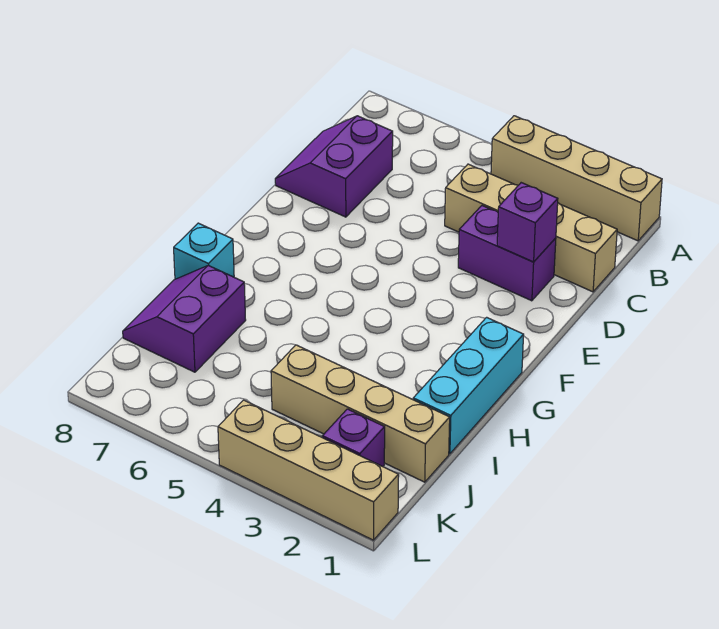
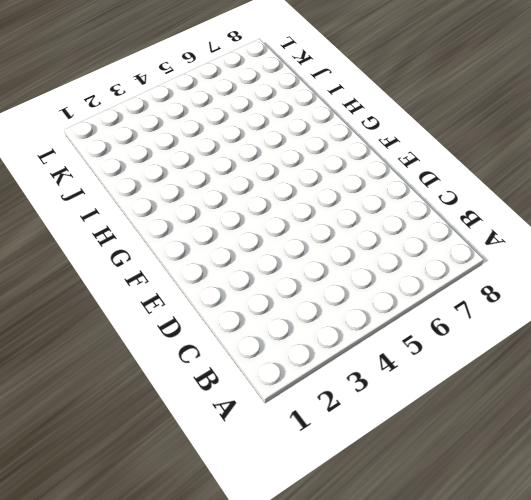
none -> tan 1x4 brick [491,116,662,241]
none -> tan 1x4 brick [445,164,617,292]

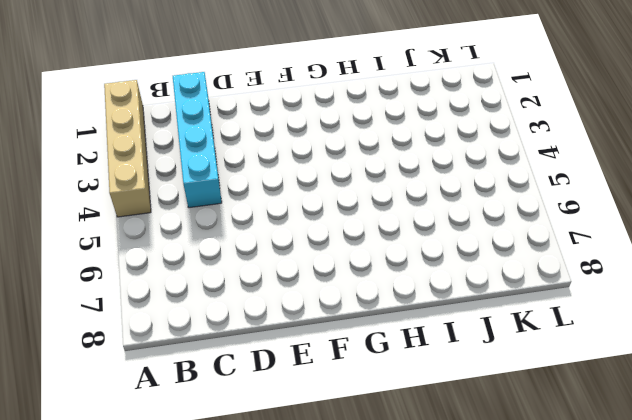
cyan 1x4 brick [173,72,222,208] -> tan 1x4 brick [445,164,617,292]
none -> purple 2x2 slope [275,116,393,217]
none -> purple 1x2 brick [458,206,556,301]

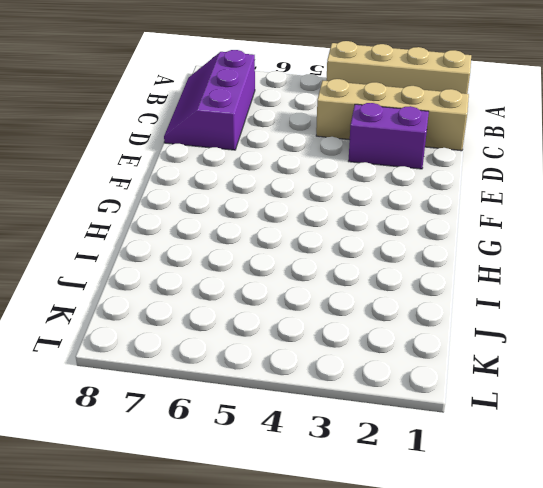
purple 2x3 slope [164,50,255,150] -> purple 2x2 slope [275,116,393,217]
none -> cyan 1x3 brick [413,317,524,454]
none -> cyan 1x1 brick [174,223,234,279]

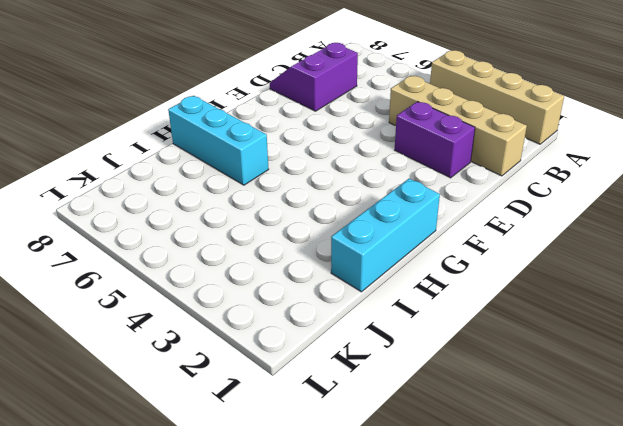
cyan 1x3 brick [168,96,269,185] -> cyan 1x1 brick [174,223,234,279]
none -> purple 2x2 slope [123,265,246,372]
none -> tan 1x4 brick [271,345,450,482]

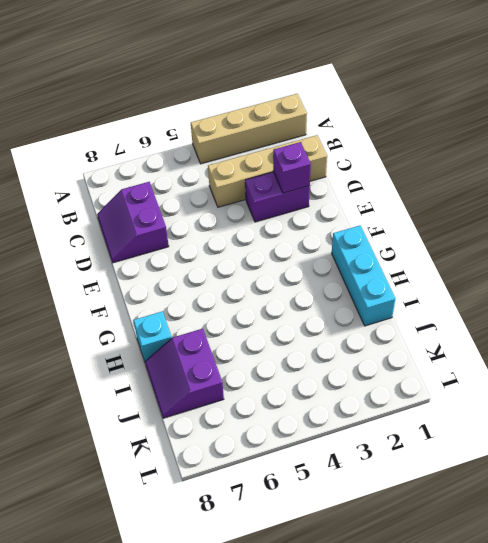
none -> tan 1x4 brick [271,345,450,482]
none -> purple 1x1 brick [322,409,385,467]

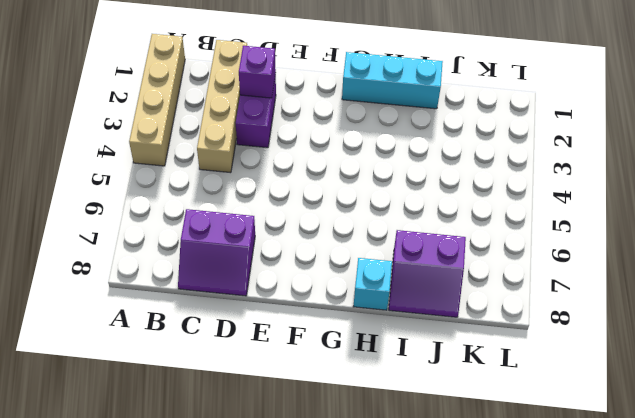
none -> tan 1x4 brick [271,345,450,482]
none -> purple 1x1 brick [322,409,385,467]

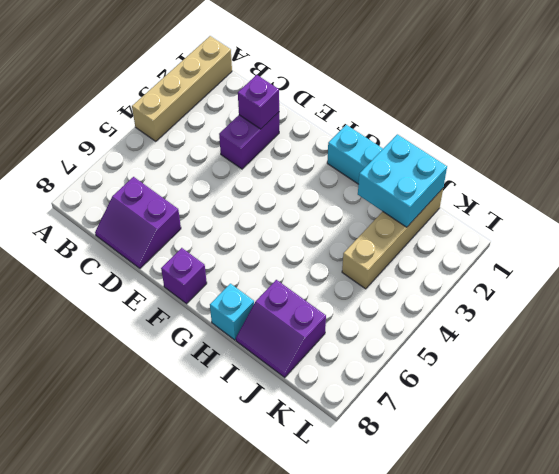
purple 1x1 brick [161,248,207,304] -> purple 1x1 brick moved to [322,409,385,467]
cyan 2x2 brick [358,134,447,227] -> none
none -> tan 1x4 brick [445,164,617,292]
none -> tan 1x4 brick [218,400,399,540]

